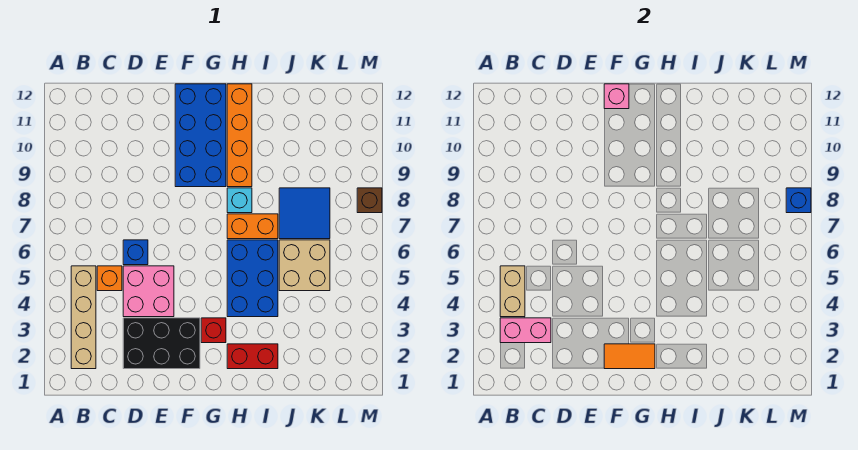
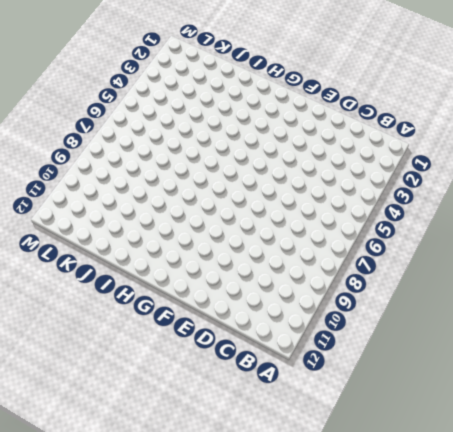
none -> tan 1x4 brick [71,266,96,369]
none -> orange 1x1 brick [97,266,122,291]
none -> black 2x3 brick [123,318,200,369]

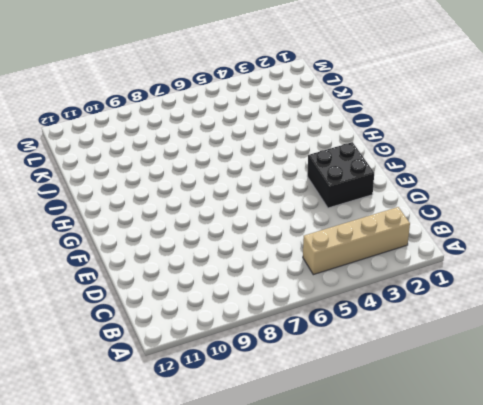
black 2x2 brick [307,142,374,208] -> black 2x3 brick [123,318,200,369]
none -> orange 1x1 brick [97,266,122,291]
none -> pink 2x2 brick [123,266,174,317]
none -> blue 1x1 brick [123,240,148,265]

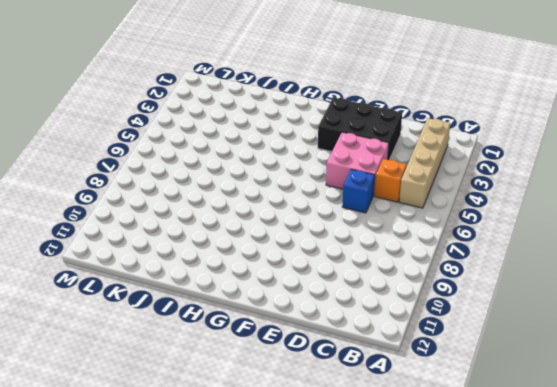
none -> blue 2x4 brick [175,84,226,187]
none -> red 1x1 brick [201,318,226,343]
none -> red 1x2 brick [227,344,278,369]

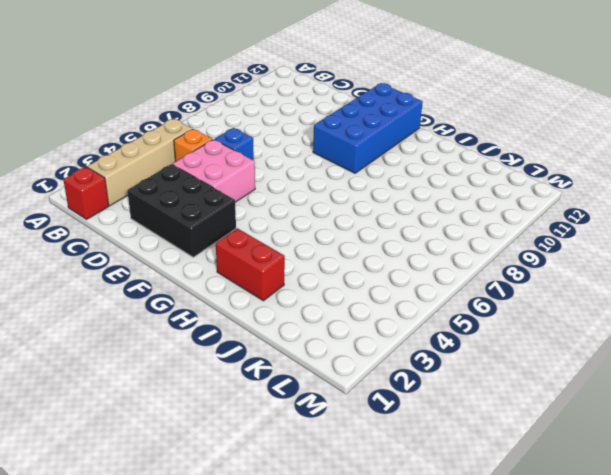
red 1x1 brick [63,167,109,219] -> red 1x1 brick moved to [201,318,226,343]
none -> blue 2x3 brick [227,240,278,317]
none -> orange 1x2 brick [227,214,278,239]
none -> cyan 1x1 brick [227,188,252,213]

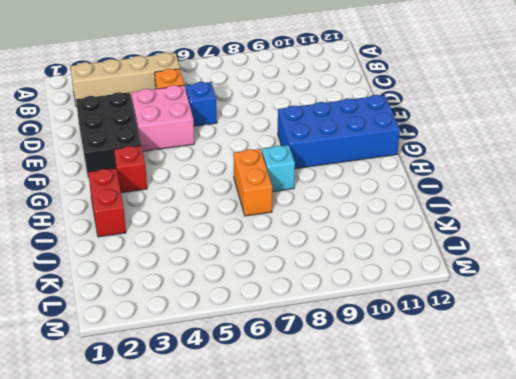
none -> blue 2x3 brick [227,240,278,317]
none -> orange 1x4 brick [227,84,252,187]
none -> tan 2x2 brick [279,240,330,291]

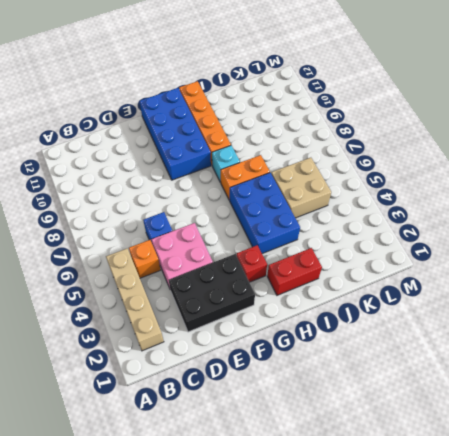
none -> blue 2x2 tile [279,188,330,239]
none -> brown 1x1 brick [357,188,382,213]
none -> pink 1x2 brick [500,318,551,343]

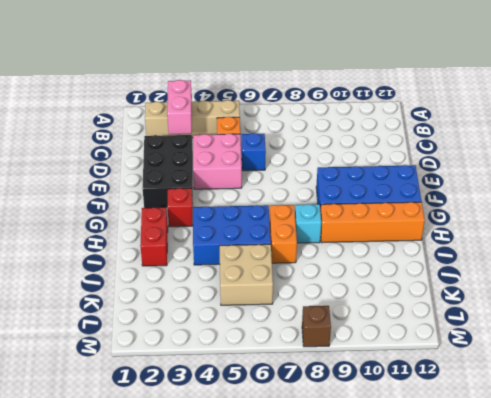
none -> blue 2x2 tile [279,188,330,239]
none -> tan 1x2 brick [500,266,525,317]
none -> orange 1x2 tile [604,344,655,369]

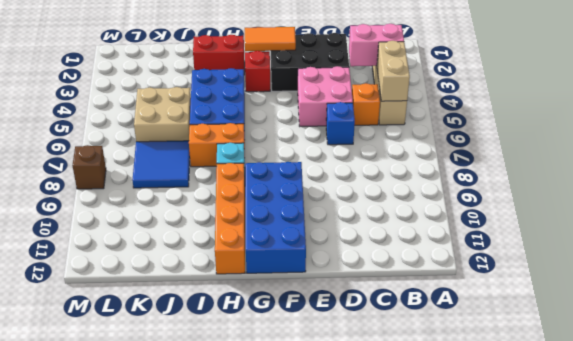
none -> pink 1x1 brick [604,84,629,109]
none -> blue 1x1 brick [786,188,811,213]

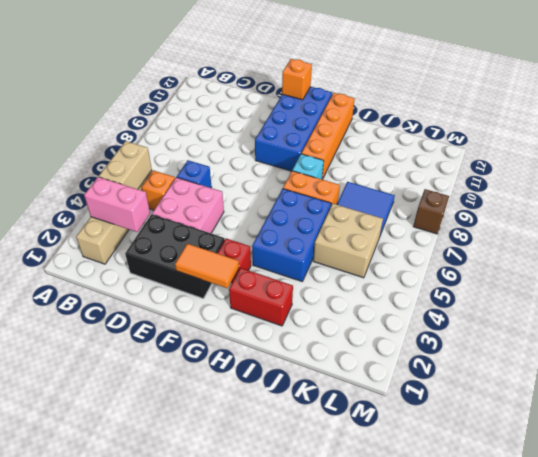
orange 1x1 brick [282,59,312,100] -> pink 1x1 brick [604,84,629,109]
none -> blue 1x1 brick [786,188,811,213]

